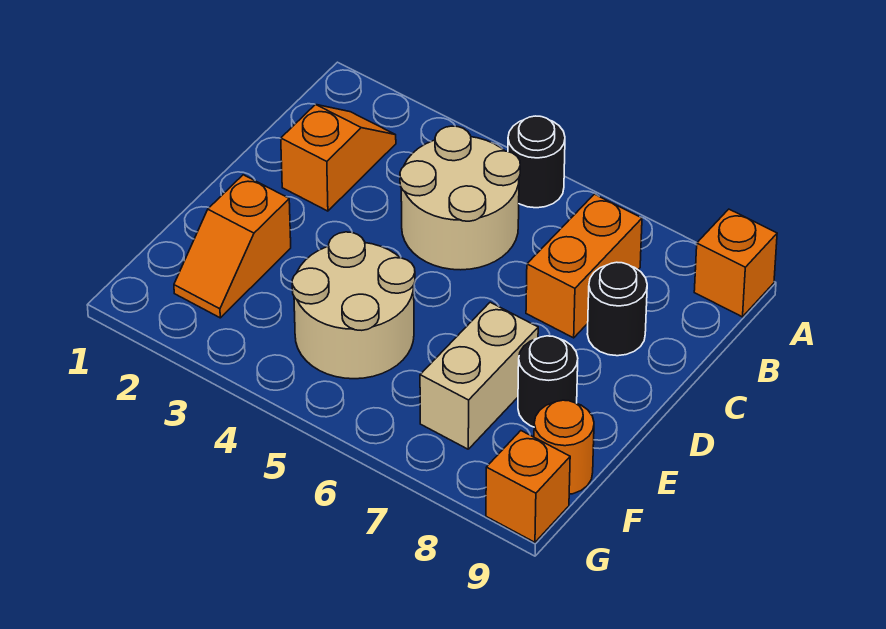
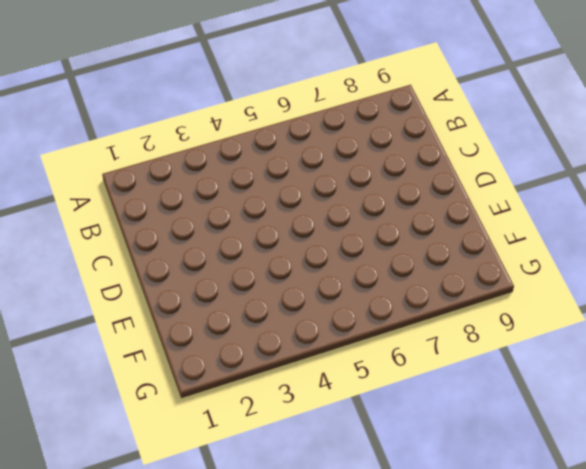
none -> black 1x1 round brick [508,116,565,208]
none -> orange 1x1 brick [694,209,777,317]
none -> orange 1x2 slope [281,104,396,211]

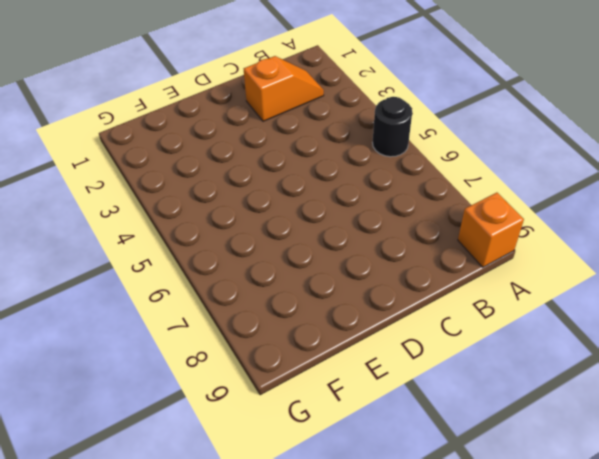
none -> tan 2x2 round brick [400,126,520,270]
none -> orange 1x2 brick [526,194,642,338]
none -> black 1x1 round brick [587,262,647,356]

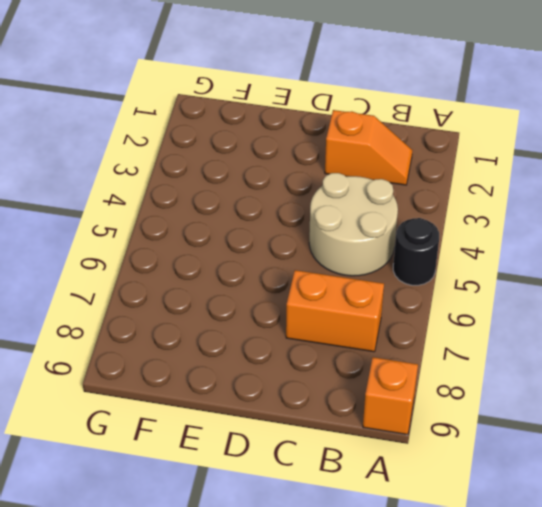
none -> black 1x1 round brick [587,262,647,356]
none -> orange 1x2 slope [174,175,291,318]
none -> tan 2x2 round brick [292,232,415,379]

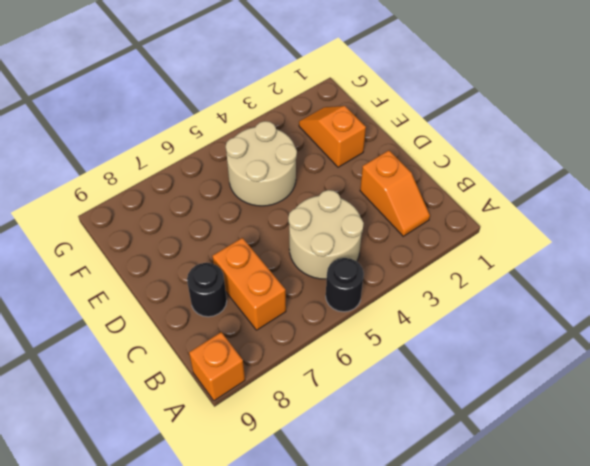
none -> tan 1x2 brick [420,302,538,449]
none -> black 1x1 round brick [518,336,578,427]
none -> orange 1x1 round brick [534,400,594,494]

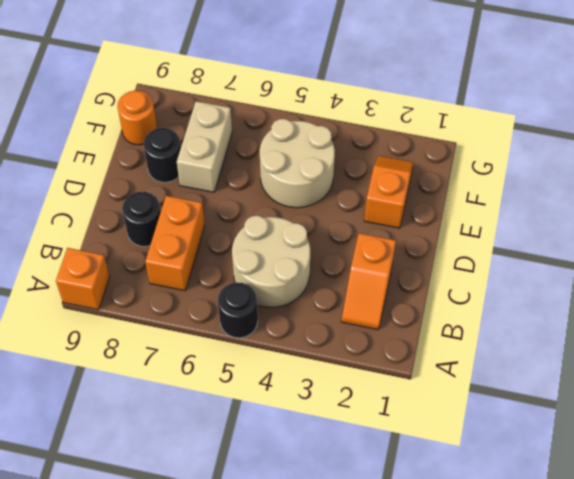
none -> orange 1x1 brick [486,431,570,542]

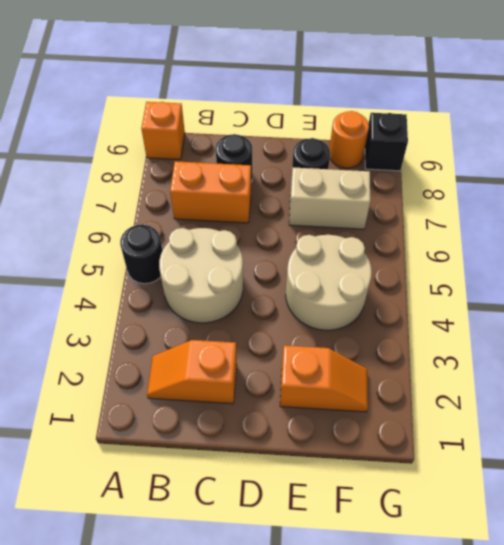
black 1x1 brick [365,113,408,171] -> orange 1x1 brick [486,431,570,542]

